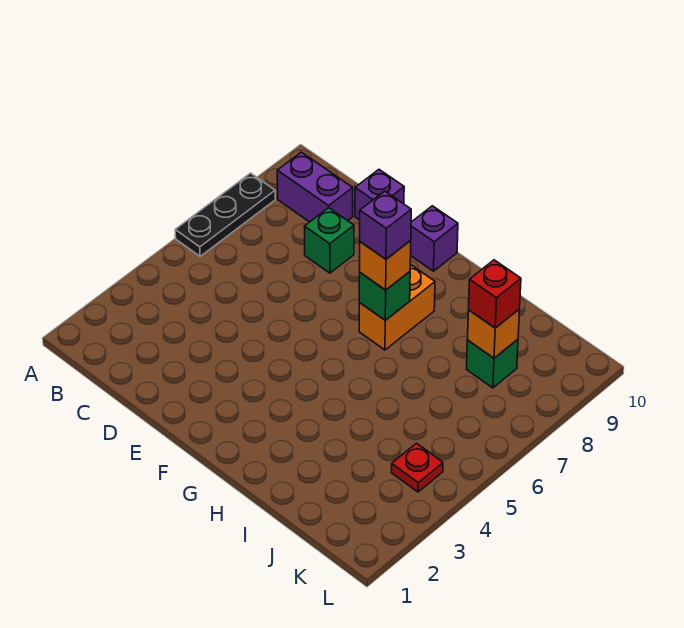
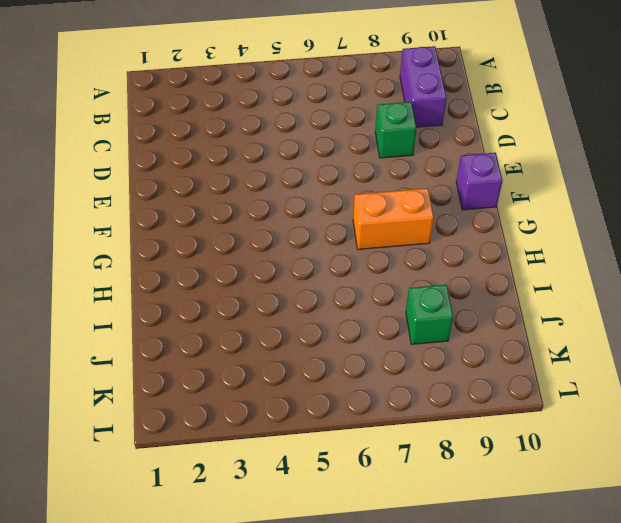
none -> black 1x3 plate [175,173,275,256]
none -> purple 1x1 brick [355,170,404,220]
none -> red 1x1 plate [391,443,443,492]

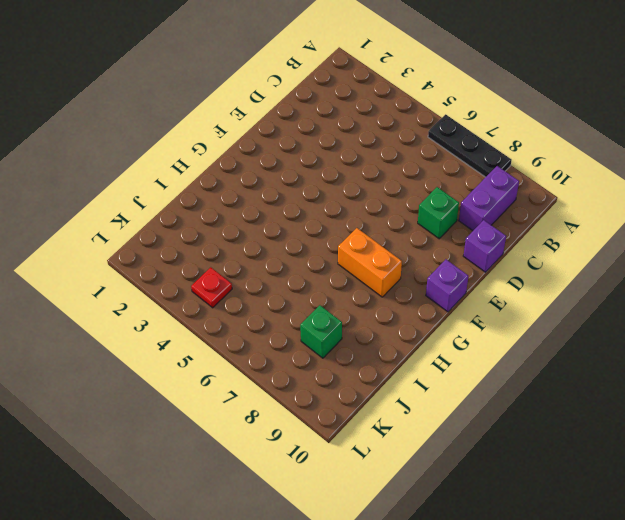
none -> green 1x1 brick [359,272,410,320]
none -> orange 1x1 brick [468,309,520,358]
none -> orange 1x1 brick [360,241,411,290]

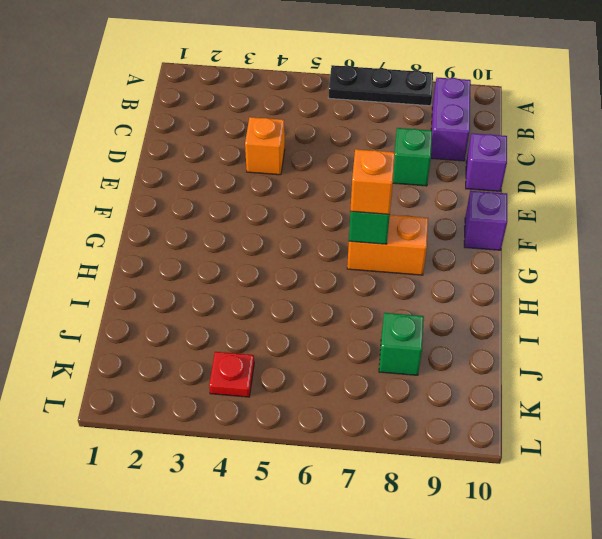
orange 1x1 brick [245,117,285,175] -> orange 1x1 brick moved to [468,309,520,358]
none -> red 1x1 brick [469,260,521,328]
none -> purple 1x1 brick [360,191,411,259]

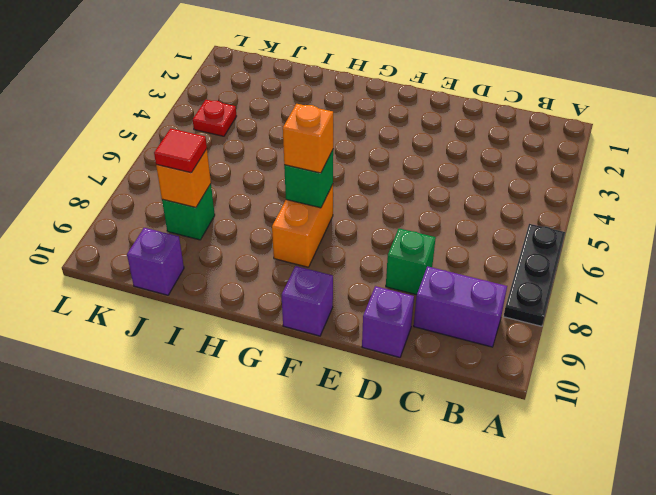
red 1x1 tile [154,128,207,173] -> red 1x1 brick [469,260,521,328]
purple 1x1 brick [127,228,184,295] -> purple 1x1 brick moved to [360,191,411,259]

